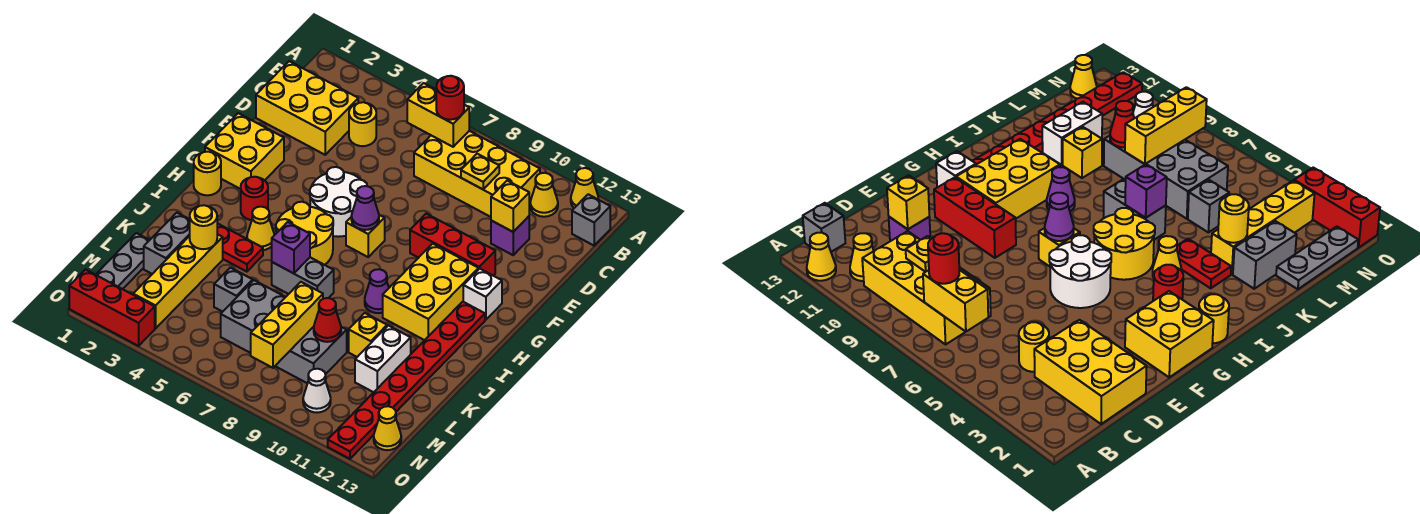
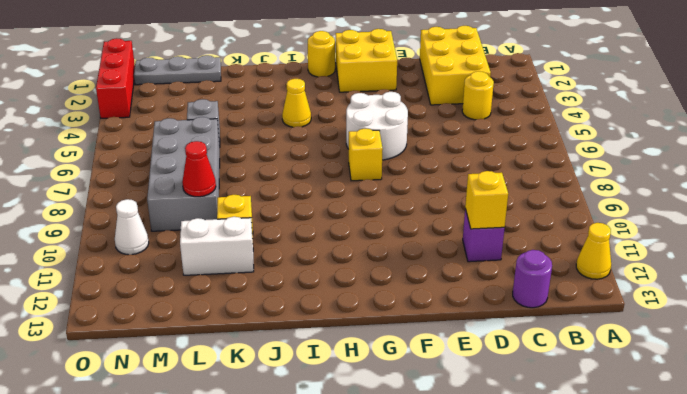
purple 1x1 round brick [513,250,552,308] -> none
none -> yellow 2x4 brick [414,131,540,217]
none -> yellow 1x1 cone [530,173,558,217]
none -> grey 1x1 brick [572,194,610,245]
none -> red 1x3 brick [410,214,495,276]

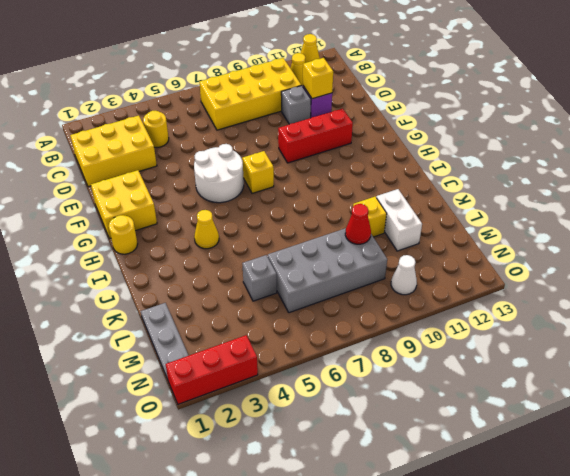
grey 1x1 brick [281,86,311,124] -> grey 1x1 brick moved to [572,194,610,245]
none -> yellow 2x3 brick [383,244,479,340]
none -> white 1x1 brick [463,269,502,320]
none -> red 1x1 round brick [241,177,268,220]
none -> yellow 2x2 round brick [276,202,333,265]

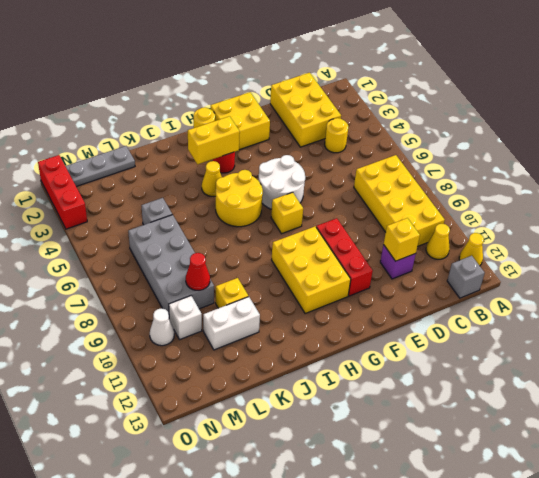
yellow 2x3 brick [272,226,351,313] -> yellow 2x3 brick turned to [383,244,479,340]
yellow 1x2 brick [188,116,240,164] -> yellow 1x2 brick turned to [407,83,469,147]
white 1x1 brick [169,296,202,340] -> white 1x1 brick moved to [463,269,502,320]
none -> red 1x8 plate [328,302,485,459]
none -> purple 1x1 cone [365,269,389,313]
none -> red 1x2 plate [217,223,263,272]
none -> grey 1x2 brick [272,257,334,299]

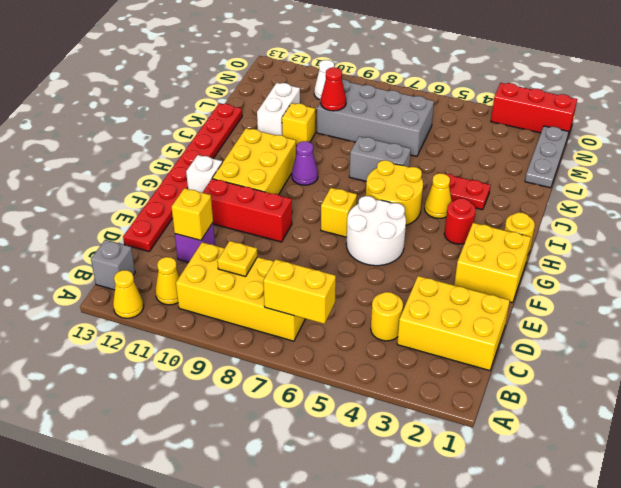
red 1x8 plate [123,103,242,251] -> red 1x8 plate moved to [328,302,485,459]
none -> grey 1x2 brick [144,213,190,274]
none -> yellow 1x4 brick [133,234,223,329]
none -> grey 1x1 brick [214,268,253,312]
none -> yellow 1x1 cone [374,406,401,450]

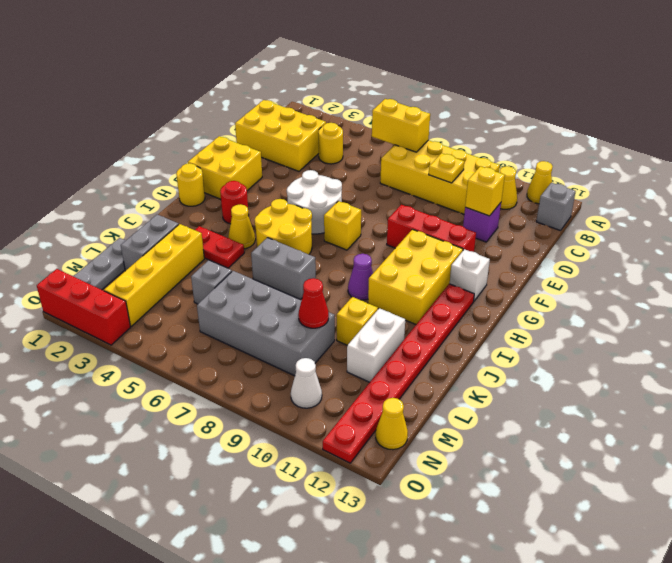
none -> purple 1x1 cone [351,186,379,230]
none -> purple 1x1 brick [272,222,310,273]
none -> yellow 1x1 round brick [190,205,217,249]
none -> yellow 1x3 brick [251,282,323,368]

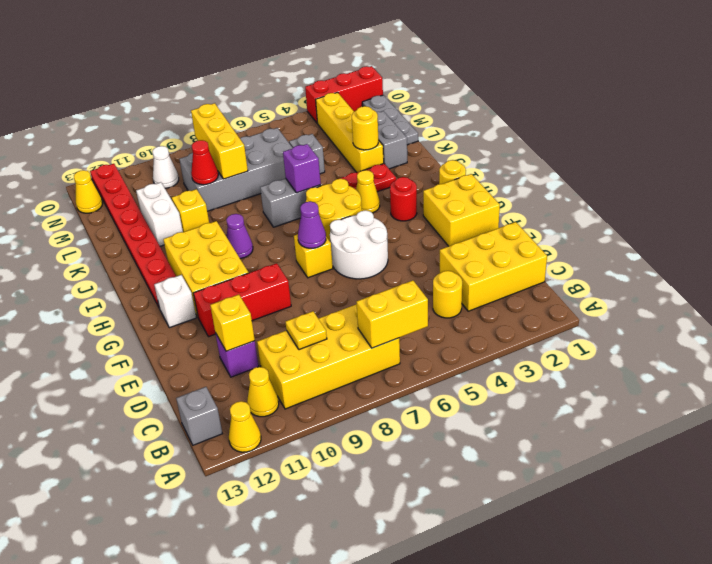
none -> red 1x1 round brick [436,76,464,120]

